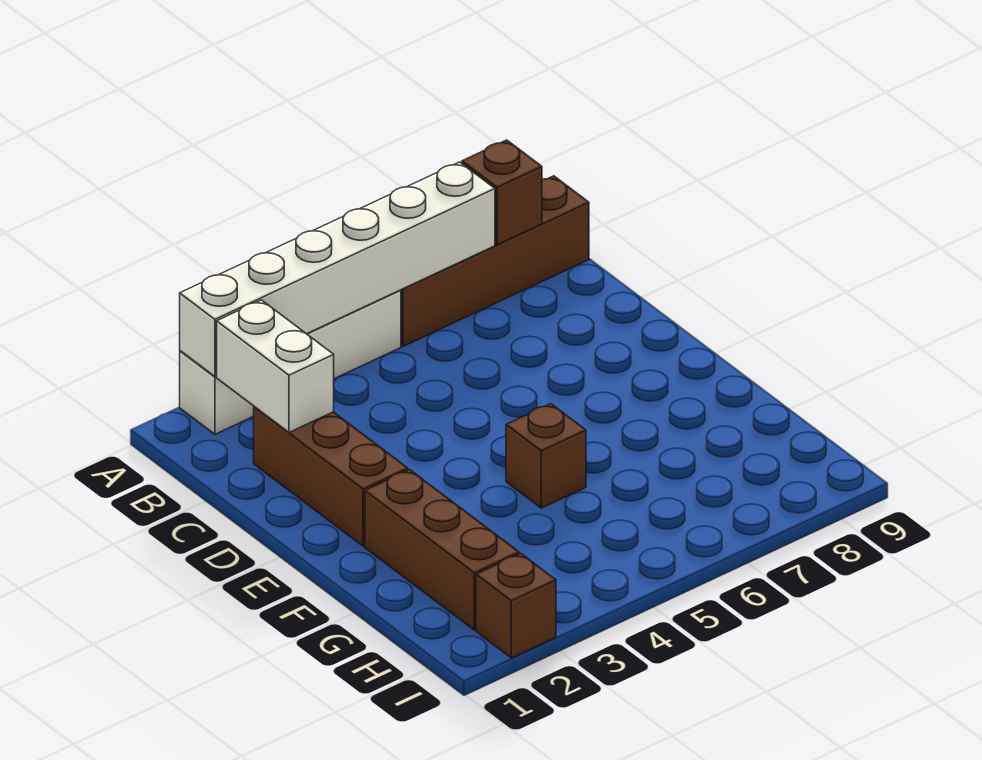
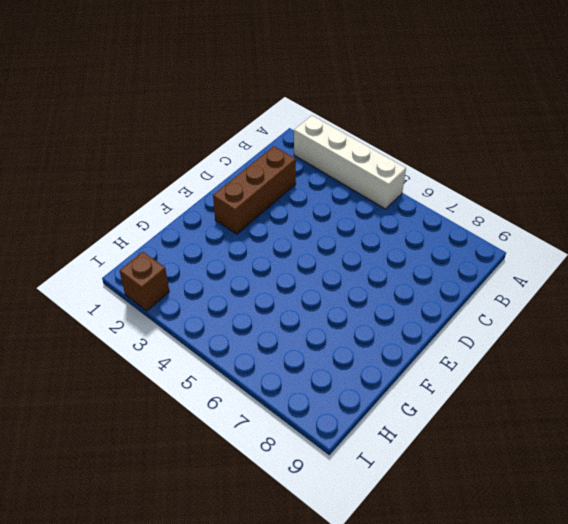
none -> brown 1x4 brick [401,176,589,346]
none -> brown 1x3 brick [365,470,519,630]

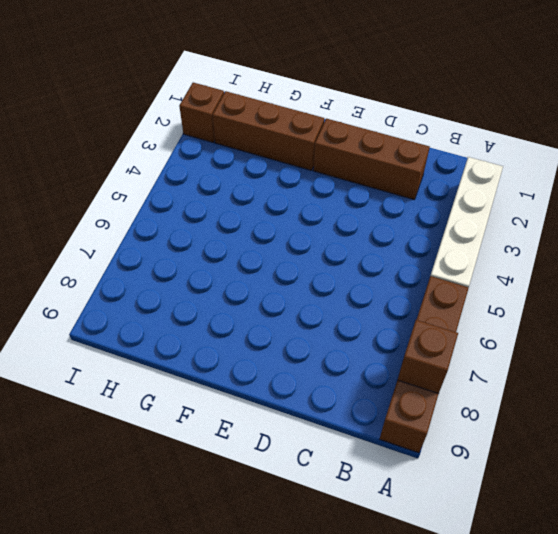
none -> brown 1x1 brick [506,404,586,508]
none -> white 1x6 brick [180,162,495,376]

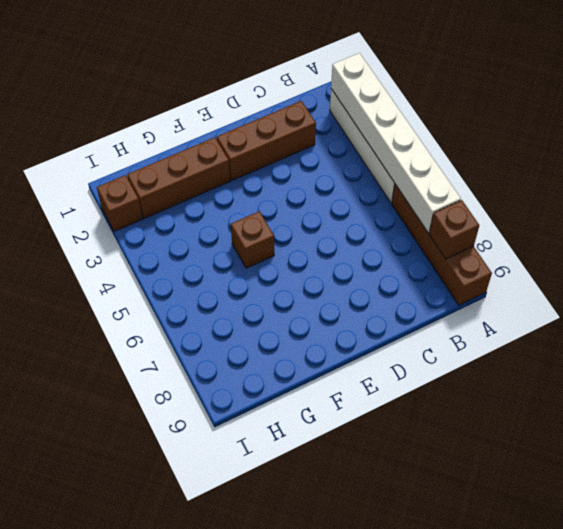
none -> white 1x2 brick [217,300,334,432]

